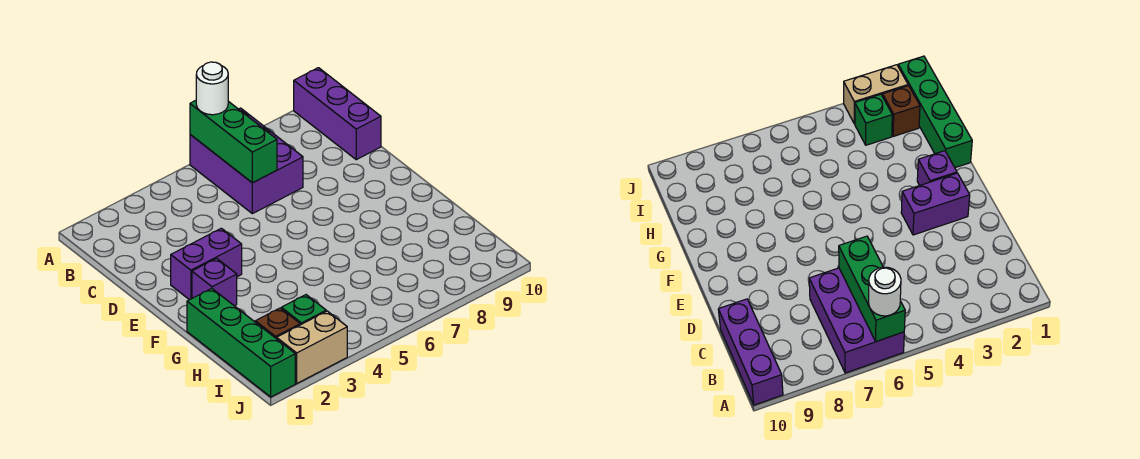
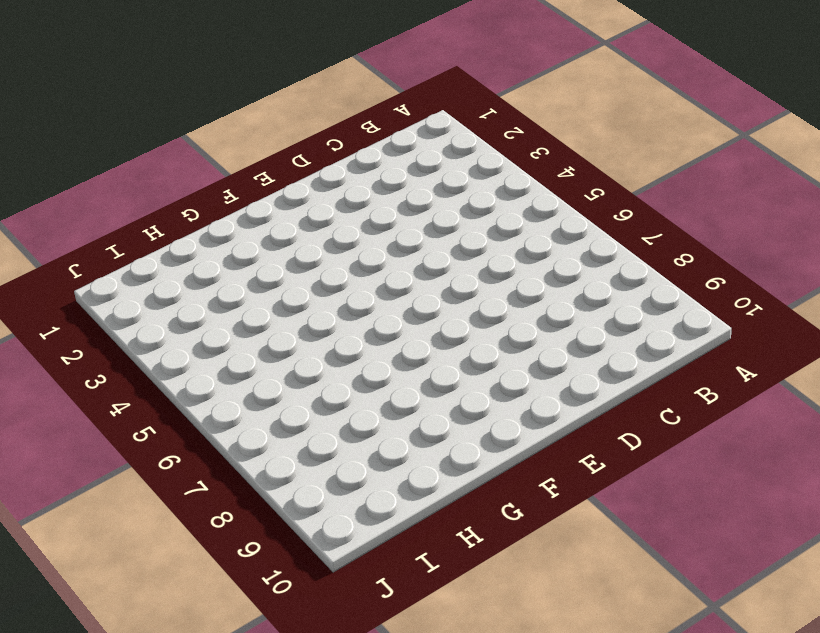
none -> purple 2x3 brick [190,108,303,214]
none -> purple 1x3 brick [294,68,381,160]

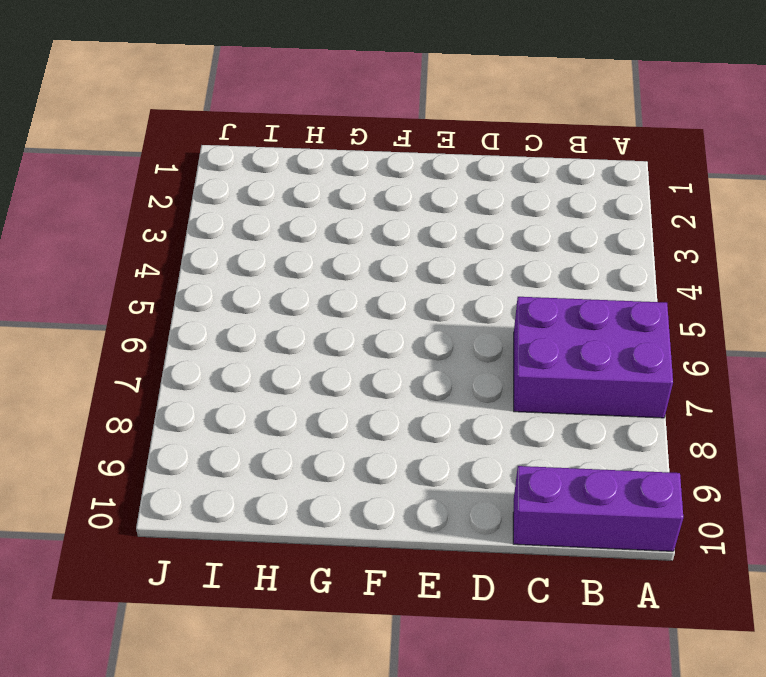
none -> purple 1x2 brick [171,228,242,300]
none -> purple 1x1 brick [192,258,237,306]

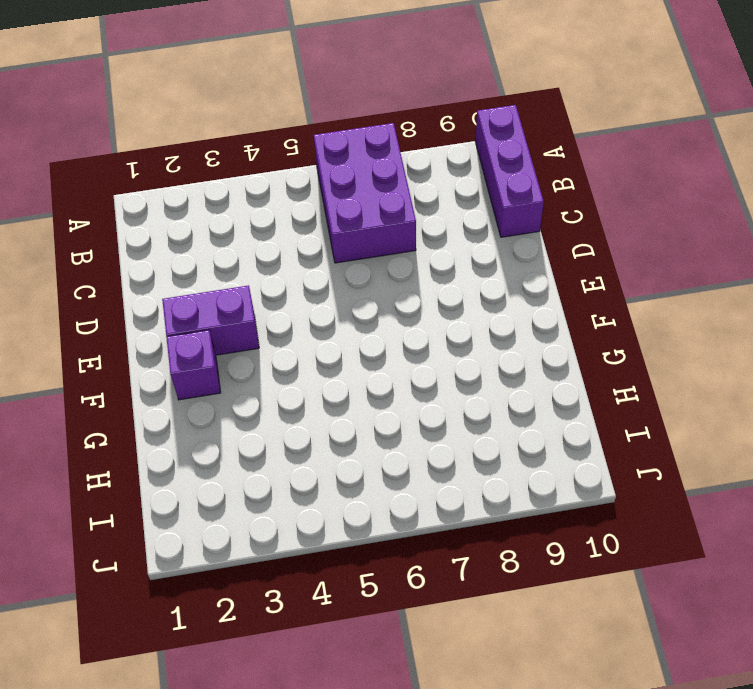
none -> green 1x4 brick [187,288,295,397]
none -> brown 1x1 brick [255,308,300,339]

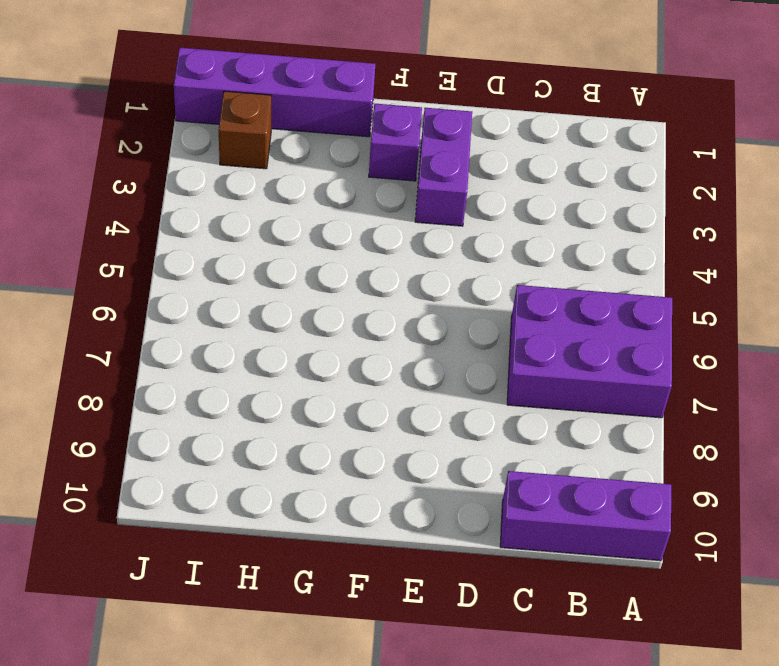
purple 1x4 brick [174,48,375,137] -> green 1x4 brick [187,288,295,397]
none -> green 1x1 brick [281,295,326,325]
none -> tan 1x2 brick [277,311,347,383]

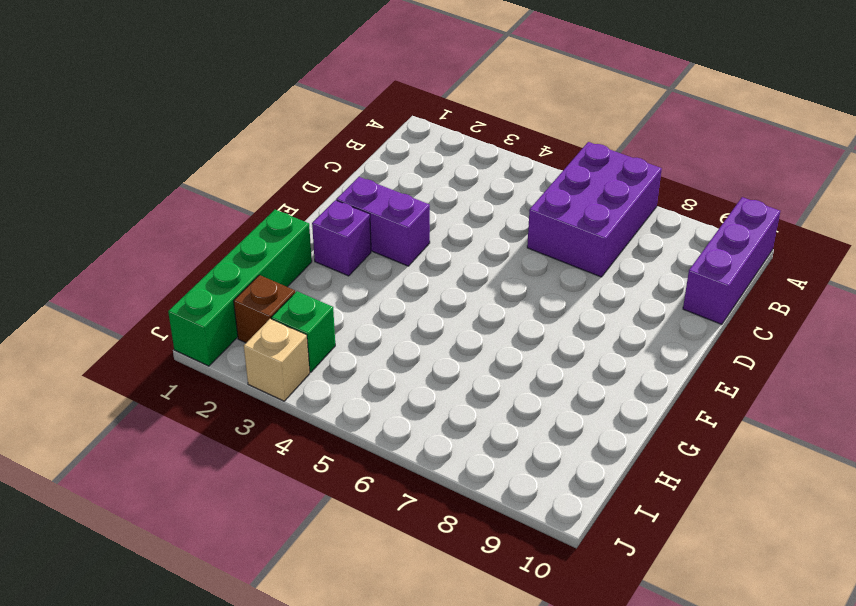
tan 1x1 brick [244,319,310,401] -> tan 1x2 brick [277,311,347,383]
none -> green 1x3 brick [190,100,277,183]
none -> white 1x1 round brick [196,62,228,115]

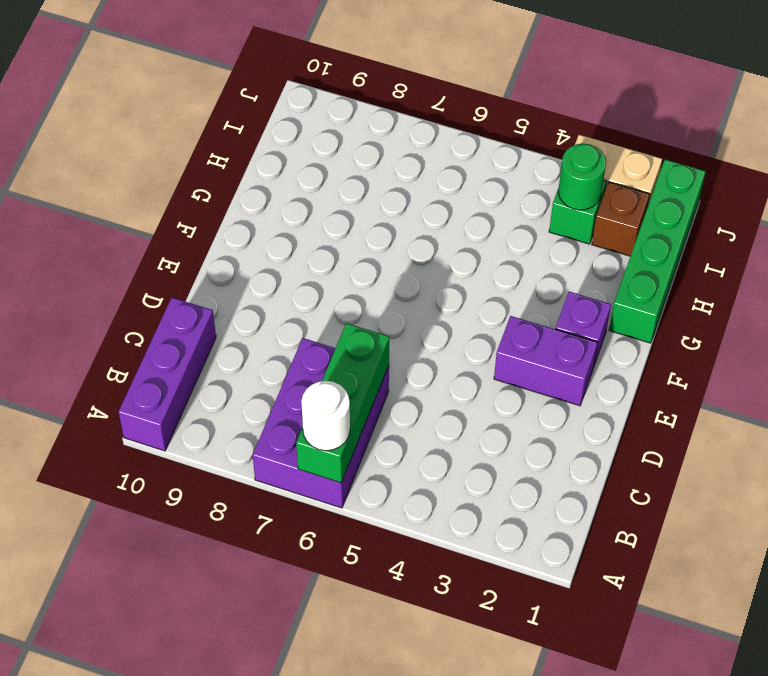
green 1x1 round brick [558,143,606,210] -> none

